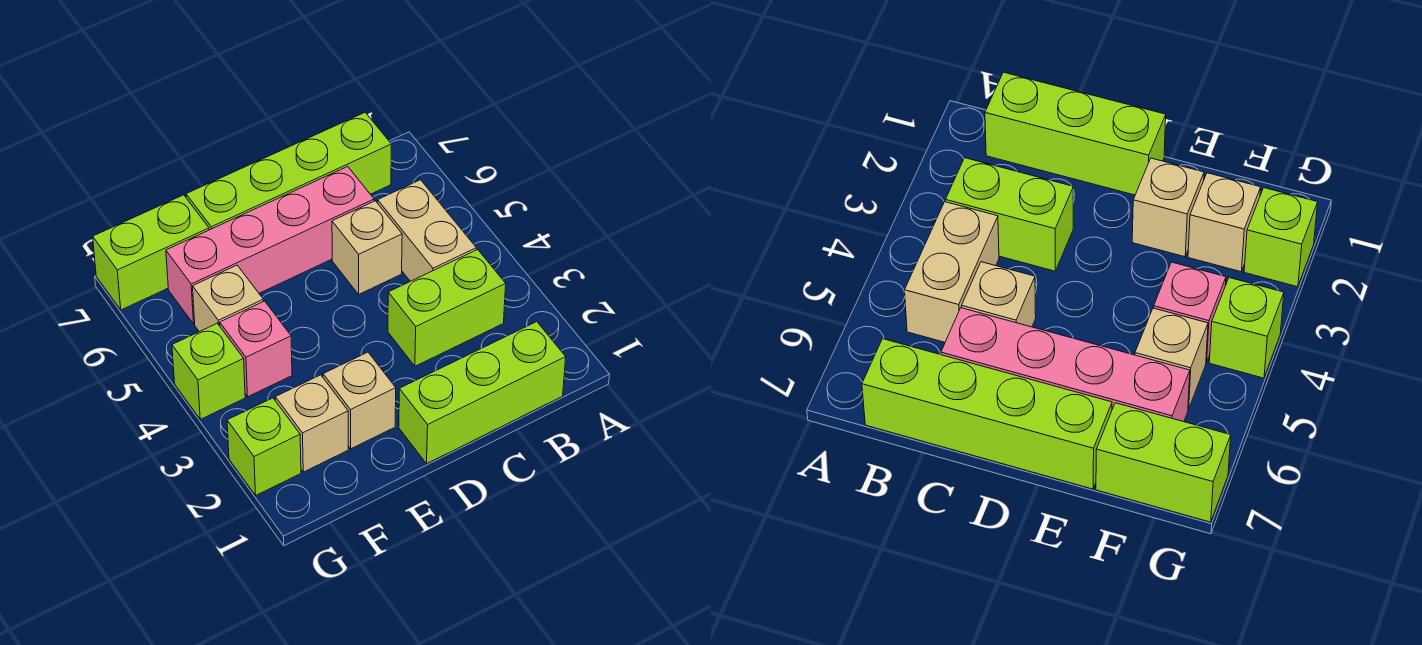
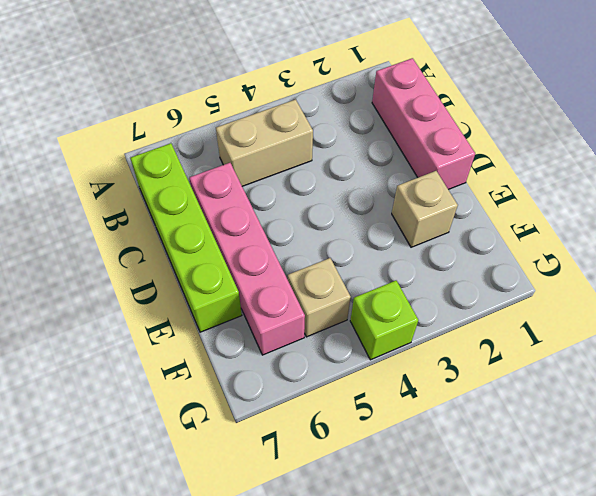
pink 1x3 brick [372,58,475,189] -> lime 1x3 brick [399,322,566,464]
none -> lime 1x2 brick [388,250,506,366]
none -> tan 1x1 brick [332,201,402,294]
none -> tan 1x1 brick [275,375,348,472]

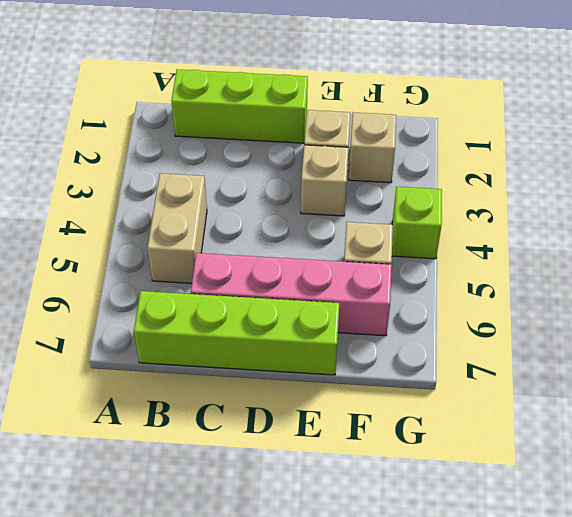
tan 1x1 brick [301,145,348,216] -> tan 1x1 brick moved to [332,201,402,294]
none -> lime 1x2 brick [388,250,506,366]
none -> pink 1x1 brick [220,301,292,397]
none -> lime 1x2 brick [93,195,209,310]

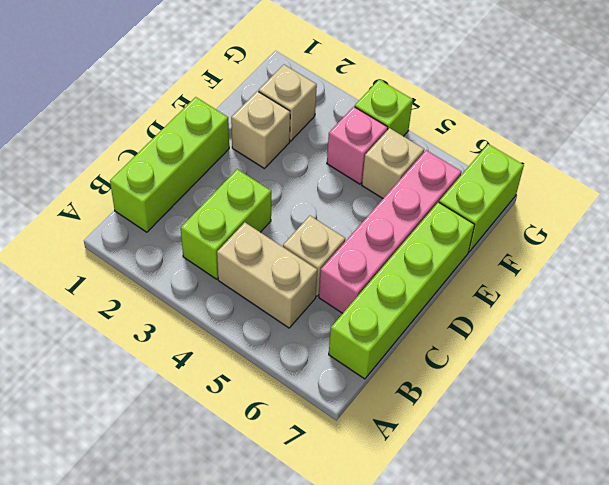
none -> lime 1x1 brick [227,398,301,495]

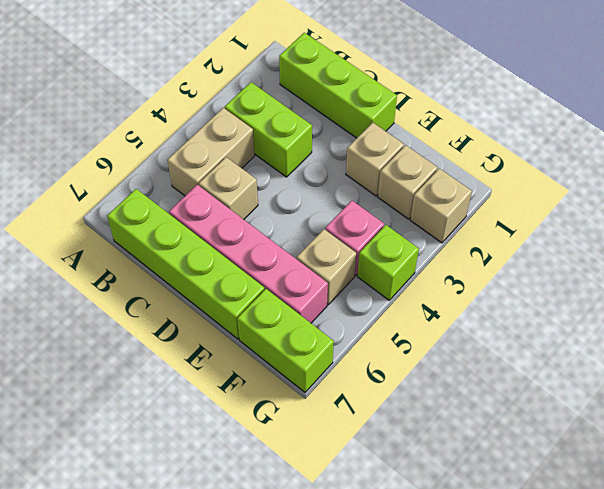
tan 1x1 brick [410,168,472,243] -> lime 1x1 brick [227,398,301,495]

